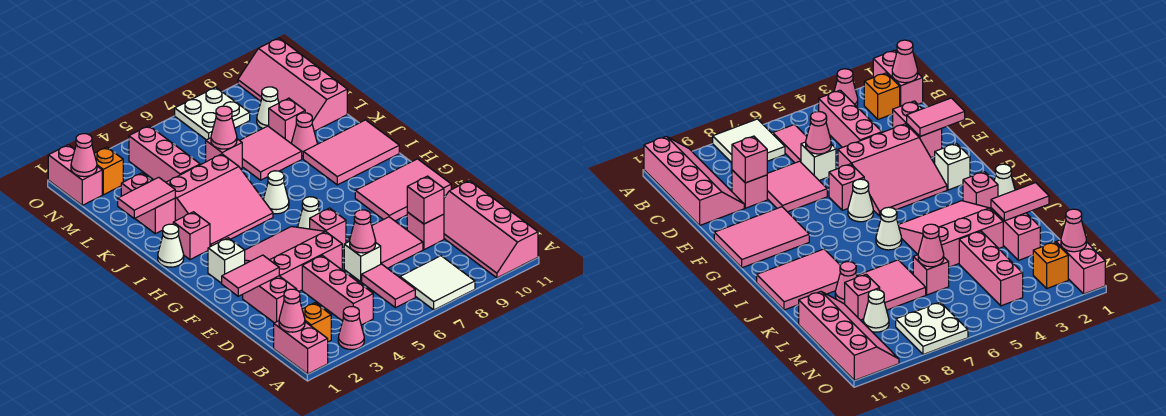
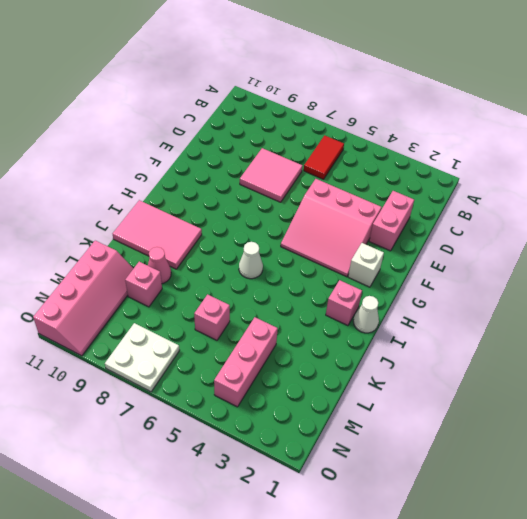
red 1x2 tile [304,135,344,179] -> pink 1x2 tile [362,264,415,308]
none -> pink 1x2 brick [274,321,328,374]
none -> pink 1x1 cone [338,307,364,350]
none -> white 2x2 tile [400,256,475,310]
none -> pink 2x4 slope [444,181,538,278]

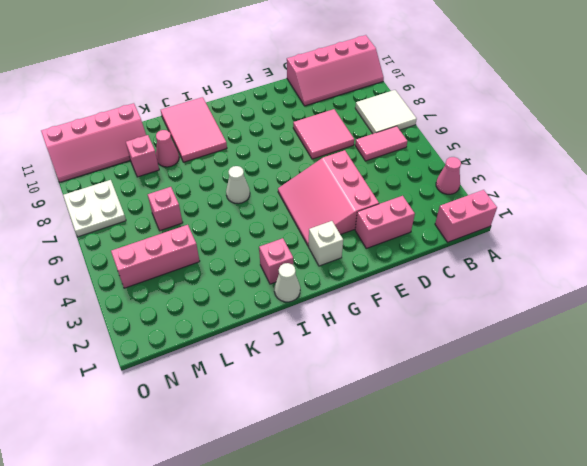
none -> orange 1x1 brick [302,303,331,342]
none -> pink 1x3 brick [302,255,373,325]
none -> white 1x1 brick [344,241,381,282]
none -> pink 1x1 brick [407,212,444,250]

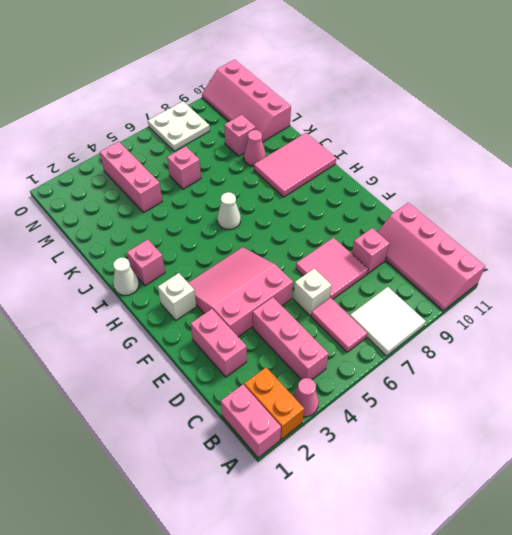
orange 1x2 brick [244,367,304,440] -> orange 1x1 brick [302,303,331,342]
none -> pink 1x1 brick [310,208,346,248]
none -> pink 2x3 tile [355,159,451,221]
none -> white 1x1 cone [298,197,320,229]
none -> pink 3x3 slope [166,154,273,247]

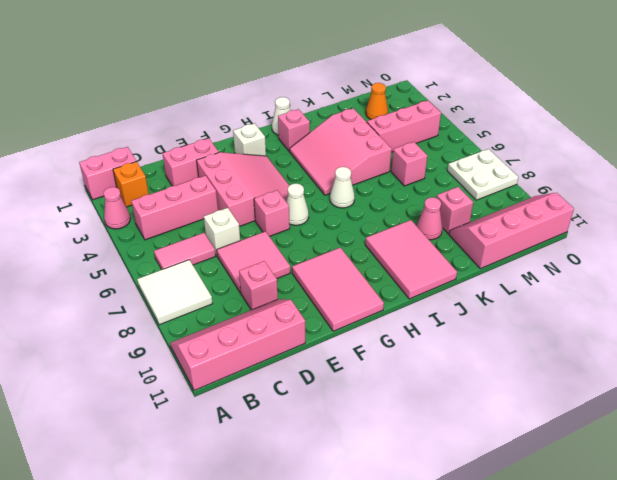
orange 1x1 cone [366,83,388,119] -> none
none -> pink 1x2 brick [121,173,175,234]
none -> pink 2x2 tile [240,126,302,180]
none -> white 1x1 cone [257,87,279,129]
none -> pink 1x2 brick [48,145,102,205]

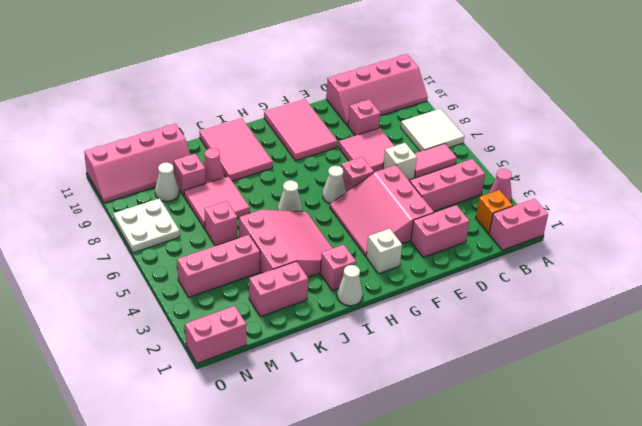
none -> orange 1x1 brick [94,147,123,195]
none -> pink 1x1 cone [279,289,305,332]
none -> pink 1x1 cone [350,210,376,253]
none -> pink 1x1 brick [407,176,444,224]

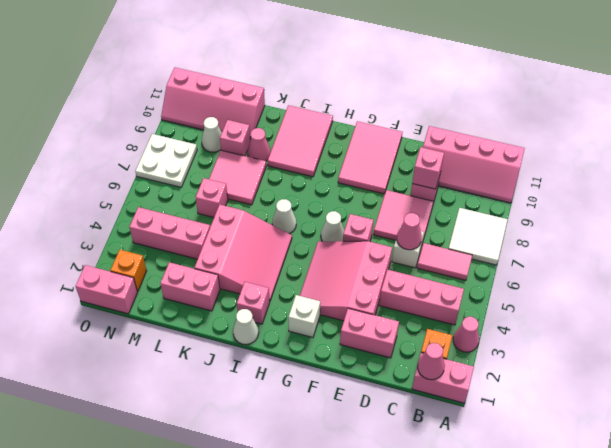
none -> pink 1x2 tile [222,255,279,296]
none -> pink 1x2 tile [118,177,175,219]
none -> pink 1x1 cone [211,106,237,149]
none -> pink 1x1 cone [71,134,97,177]

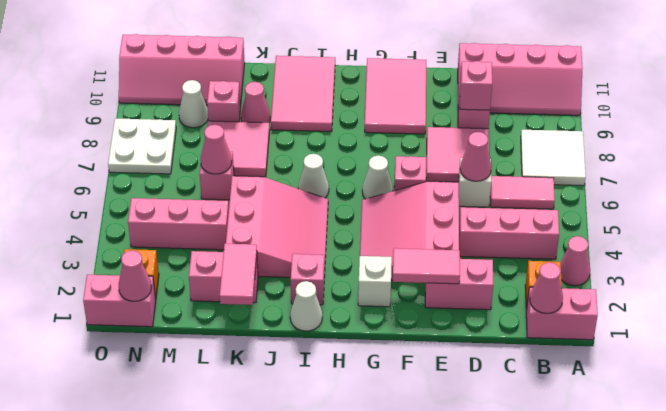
pink 1x2 tile [393,248,460,284] -> pink 1x2 tile turned to [222,255,279,296]

